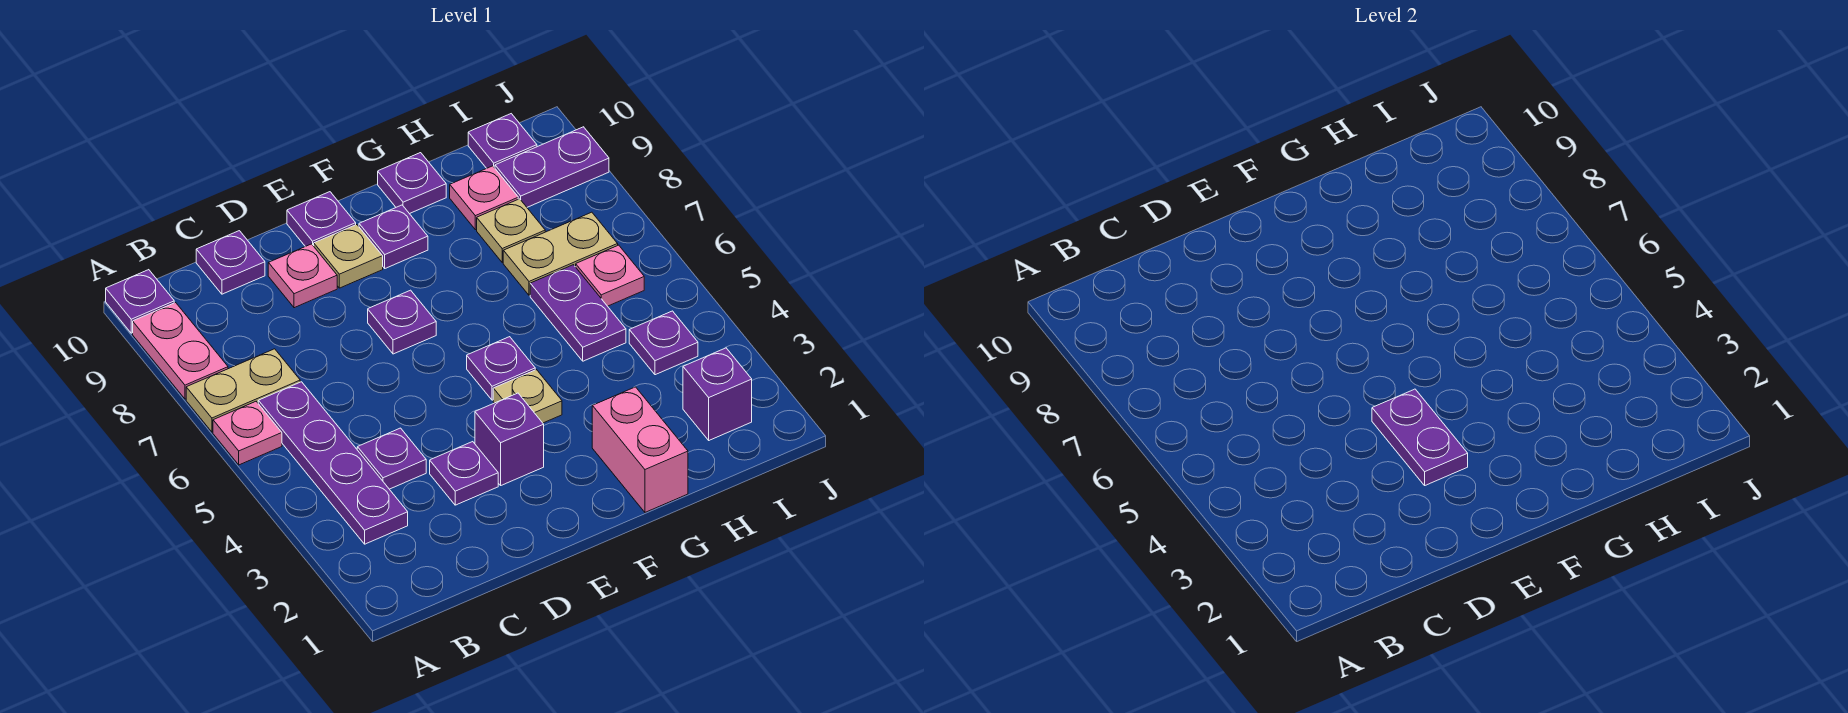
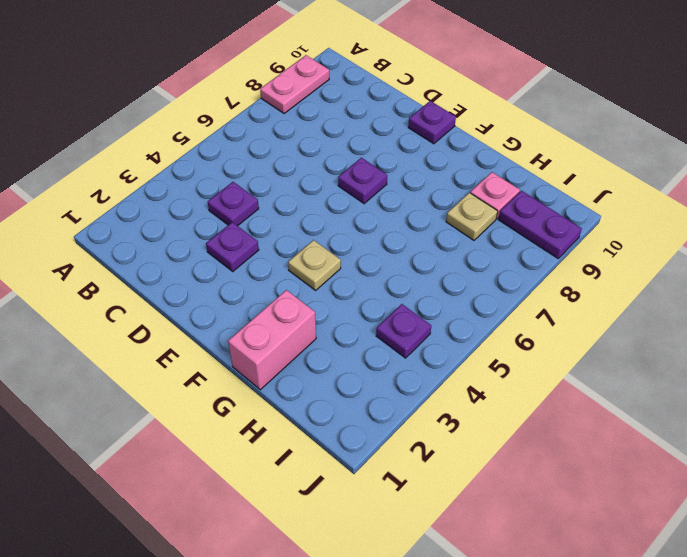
none -> pink 1x1 plate [213,402,282,465]
none -> tan 1x2 plate [186,349,300,432]
none -> purple 1x1 plate [106,270,174,333]

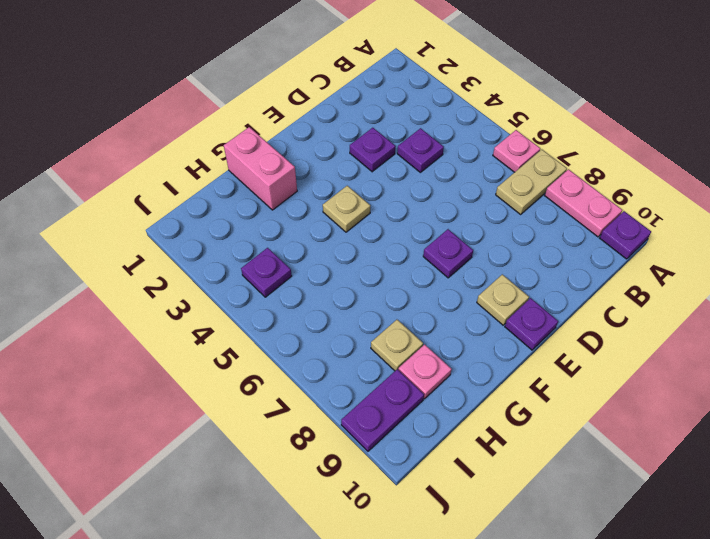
none -> purple 1x4 plate [258,382,408,544]
none -> purple 1x1 plate [196,231,265,294]
none -> pink 1x1 plate [268,244,337,308]

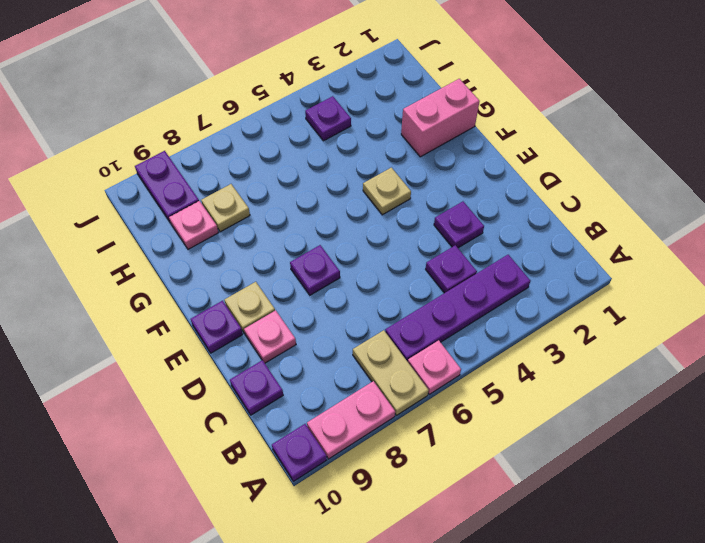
none -> purple 1x1 brick [475,393,544,485]
none -> purple 1x1 plate [467,337,535,400]
none -> purple 1x1 plate [359,205,428,268]

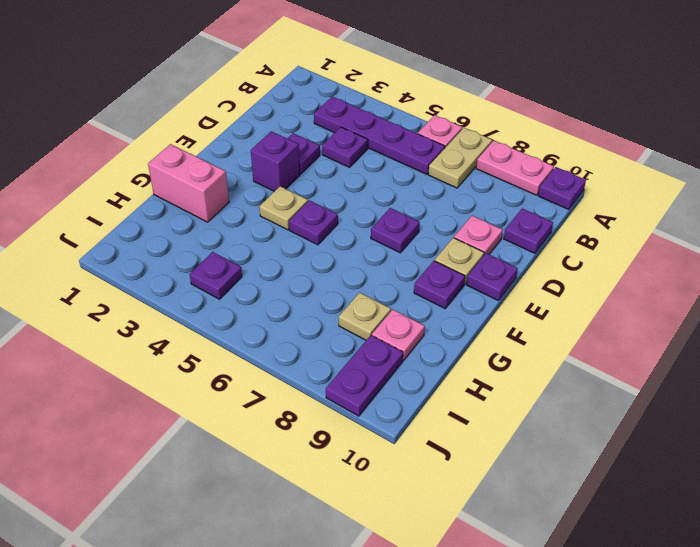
none -> purple 1x1 plate [378,153,446,214]
none -> purple 1x2 plate [530,265,626,361]
none -> tan 1x2 plate [503,212,618,295]

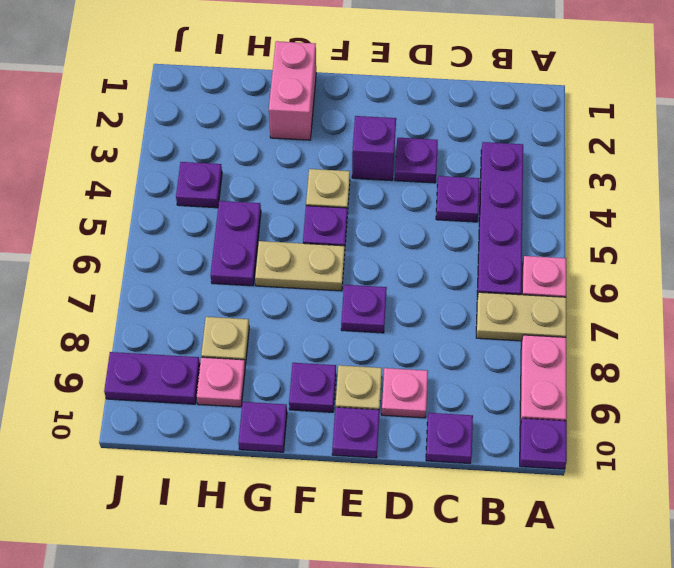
tan 1x2 plate [255,241,345,291] -> tan 1x2 plate moved to [503,212,618,295]
none -> purple 1x1 brick [683,348,752,440]
none -> pink 1x1 plate [576,245,644,306]
none -> purple 1x1 plate [468,114,537,168]

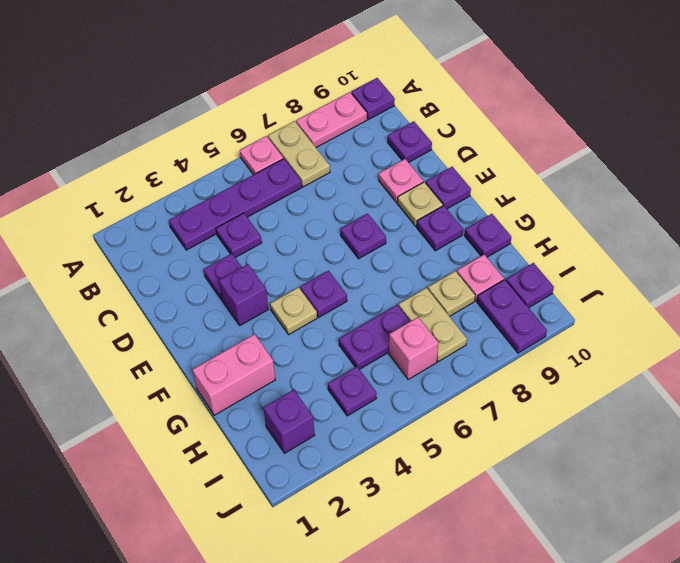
pink 1x1 brick [389,317,438,379] -> pink 1x1 plate [576,245,644,306]
none -> purple 1x2 plate [1372,389,1468,485]

